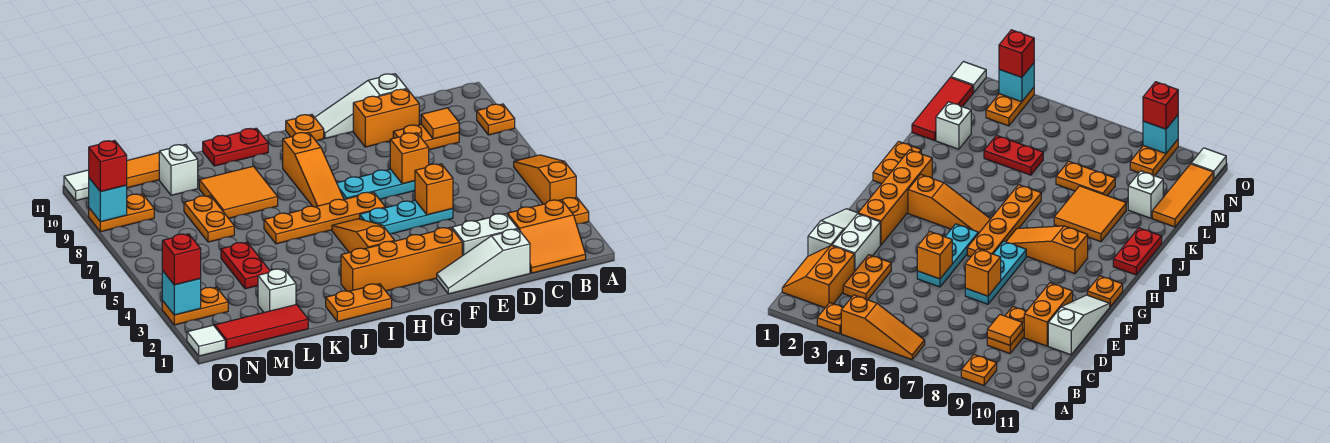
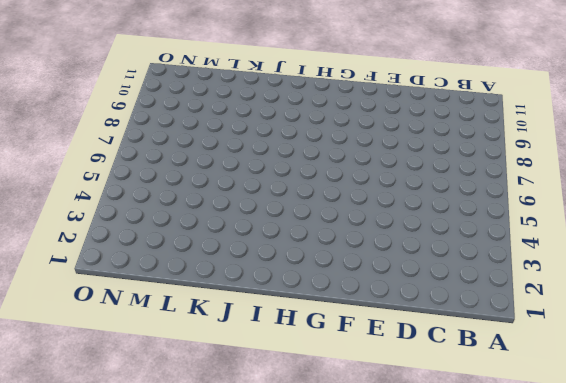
none -> orange 1x1 plate [562,197,589,224]
none -> orange 1x3 slope [514,155,576,204]
none -> orange 1x1 plate [477,104,515,135]
none -> orange 2x2 slope [507,200,586,273]

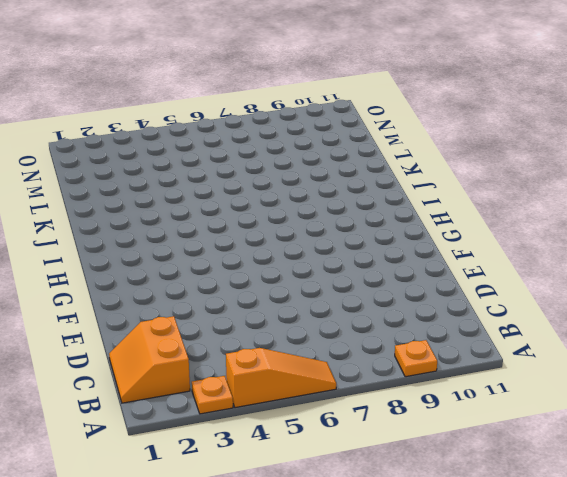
none -> orange 1x2 plate [843,255,891,300]
none -> orange 1x2 plate [393,124,459,150]
none -> white 1x3 slope [437,229,530,294]
none -> white 1x2 brick [452,214,518,256]

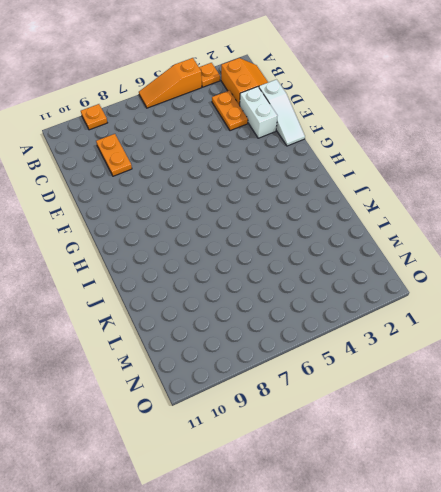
none -> orange 1x2 brick [353,89,419,147]
none -> white 1x3 slope [315,74,407,138]
none -> cyan 1x3 plate [360,201,453,234]
none -> cyan 1x3 plate [337,169,415,199]

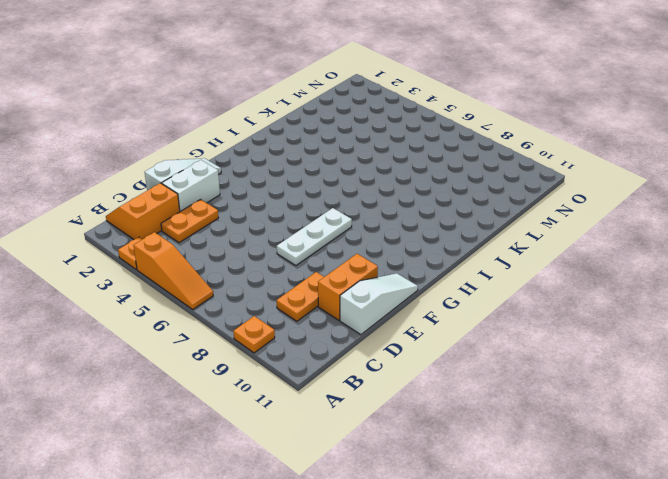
white 1x3 plate [277,208,352,266] -> cyan 1x3 plate [337,169,415,199]
none -> cyan 1x3 plate [360,201,453,234]
none -> orange 1x4 brick [341,227,462,291]
none -> orange 1x4 plate [264,192,386,244]
none -> orange 1x1 plate [286,115,324,140]

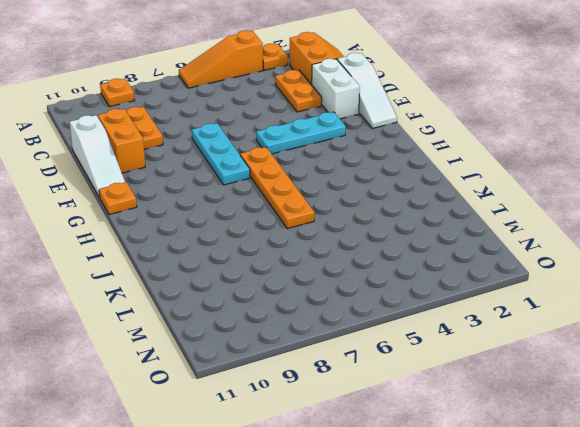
cyan 1x3 plate [256,112,346,154] -> cyan 1x3 plate turned to [360,201,453,234]
none -> orange 1x4 brick [341,227,462,291]
none -> orange 1x3 slope [332,219,395,253]
none -> orange 1x3 slope [283,132,344,207]
none -> orange 1x2 plate [326,284,392,322]

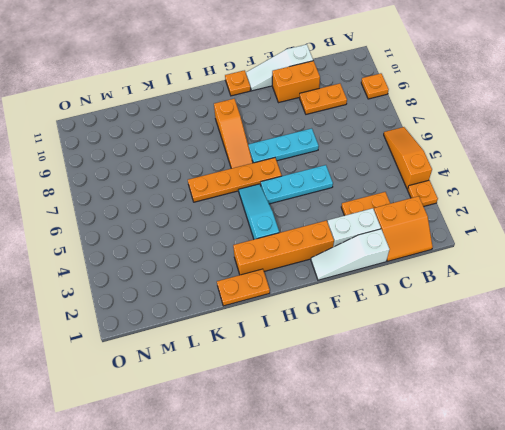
cyan 1x3 slope [239,184,279,239] -> orange 1x3 slope [332,219,395,253]
none -> red 1x2 plate [203,128,268,166]
none -> orange 2x2 tile [199,166,278,218]
none -> red 1x3 tile [215,304,308,349]
none -> white 1x1 brick [258,269,296,312]

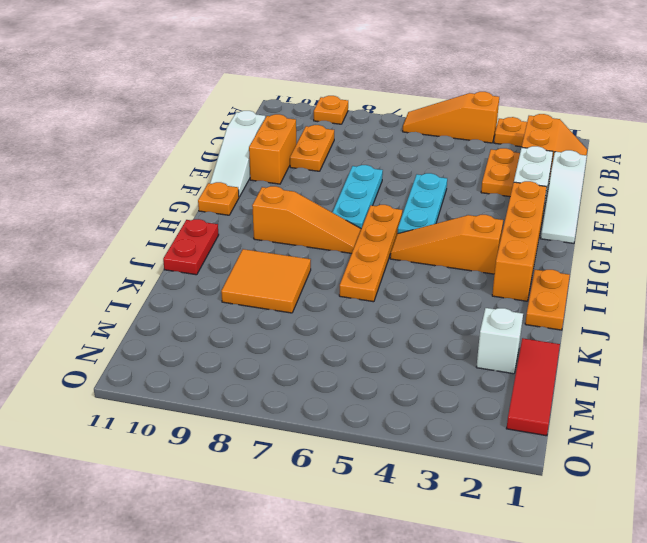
none -> red 1x2 plate [221,242,270,289]
none -> orange 1x2 plate [184,196,234,242]
none -> white 1x1 brick [159,144,198,195]
none -> orange 1x3 tile [126,153,159,188]

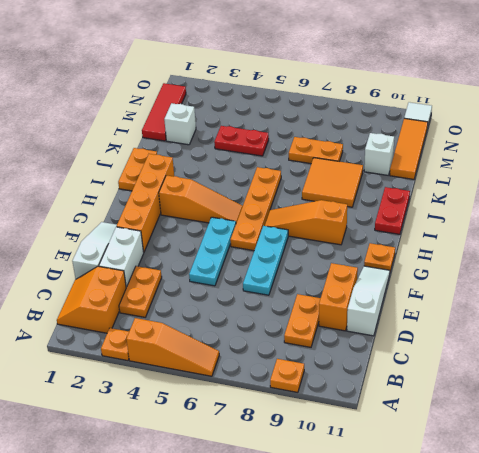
none -> orange 1x2 plate [162,287,228,325]
none -> orange 1x2 plate [89,194,154,232]
none -> white 1x1 tile [187,325,225,356]
none -> orange 1x1 tile [421,108,459,139]

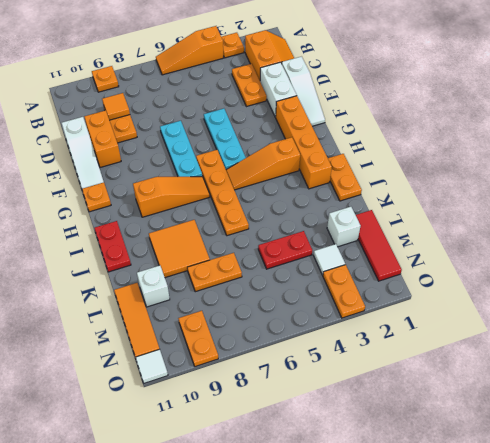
white 1x1 tile [314,244,345,275] -> white 1x1 tile moved to [187,325,225,356]
none -> orange 1x1 brick [415,164,453,215]
none -> orange 1x1 brick [390,133,429,184]
none -> cyan 1x1 brick [162,271,201,315]
none -> cyan 1x1 brick [89,178,127,222]

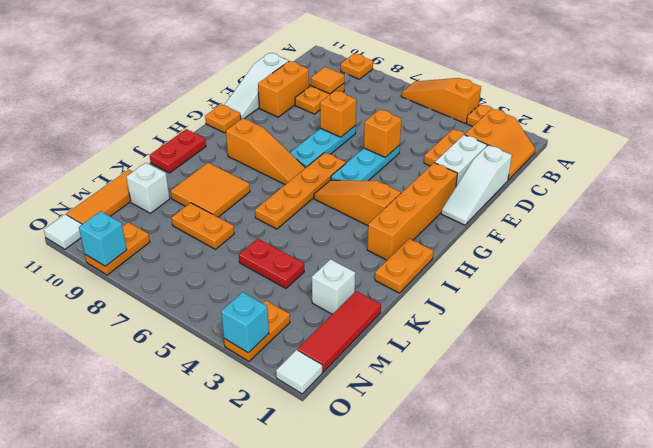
none -> red 1x1 brick [162,234,201,285]
none -> red 1x1 brick [89,141,127,192]

